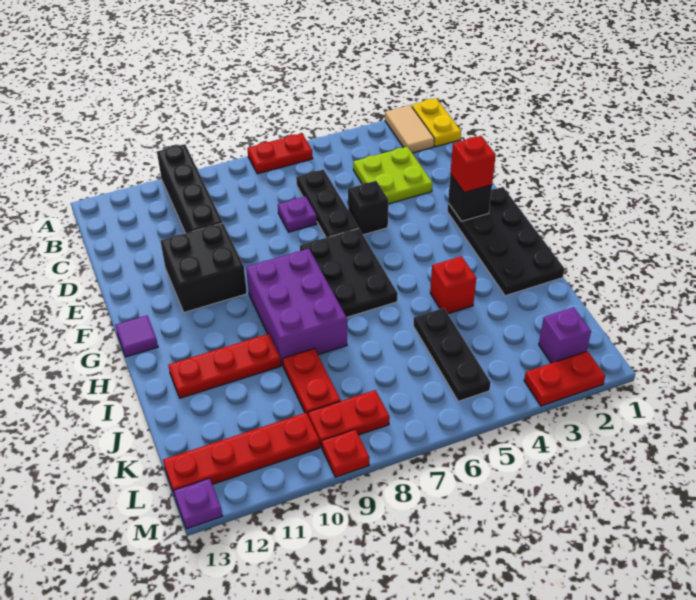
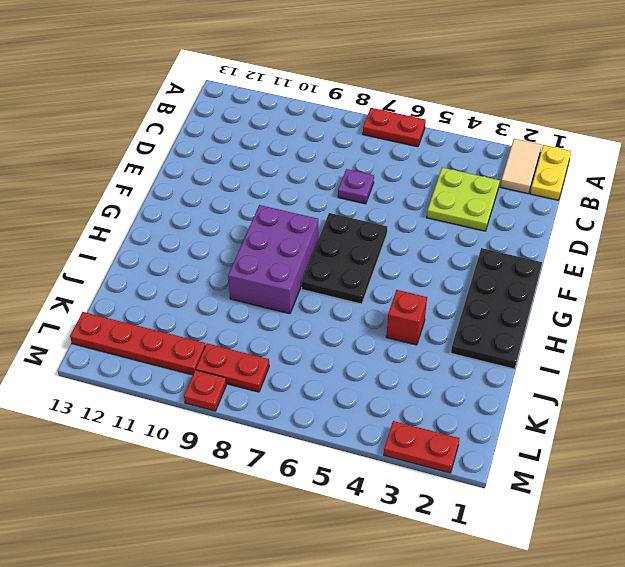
none -> black 1x4 brick [157,144,223,233]
none -> black 1x3 plate [296,169,358,238]
none -> black 1x1 brick [348,181,388,235]

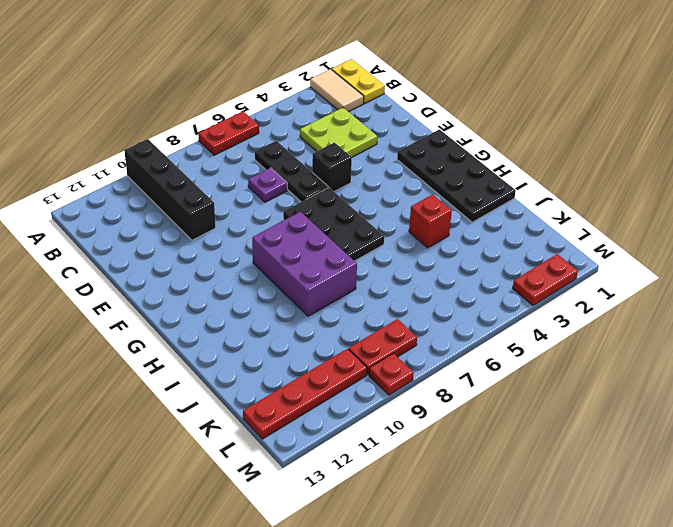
none -> black 2x2 brick [161,223,247,312]
none -> purple 1x1 tile [115,315,158,357]
none -> red 1x3 plate [168,334,281,398]

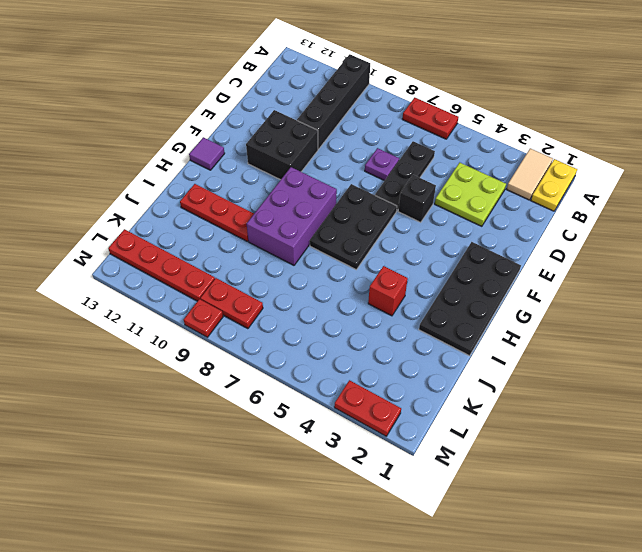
none -> black 1x3 plate [413,308,491,401]
none -> red 1x2 plate [283,348,341,414]
none -> purple 1x1 brick [539,307,591,363]

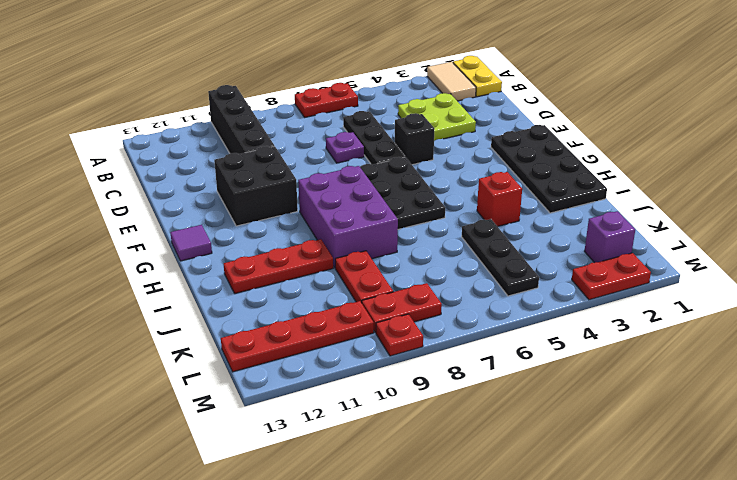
none -> purple 1x1 plate [174,478,222,529]
none -> black 1x1 brick [448,174,492,221]
none -> red 1x1 brick [450,136,496,193]

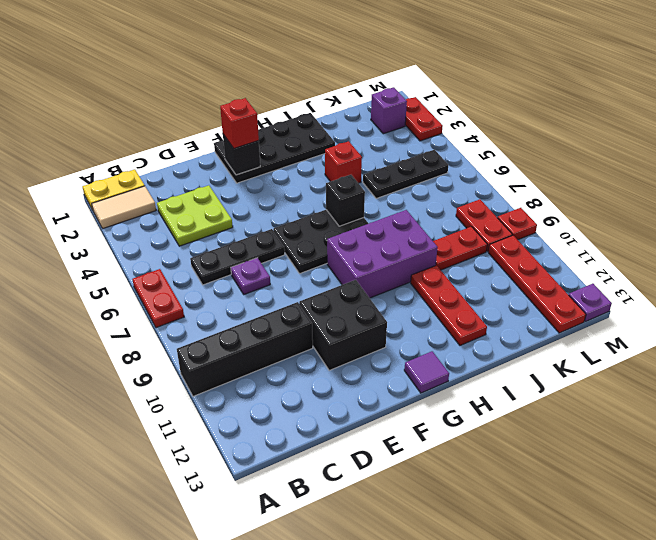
black 1x1 brick [326,175,365,226] -> black 1x1 brick moved to [348,181,388,235]

